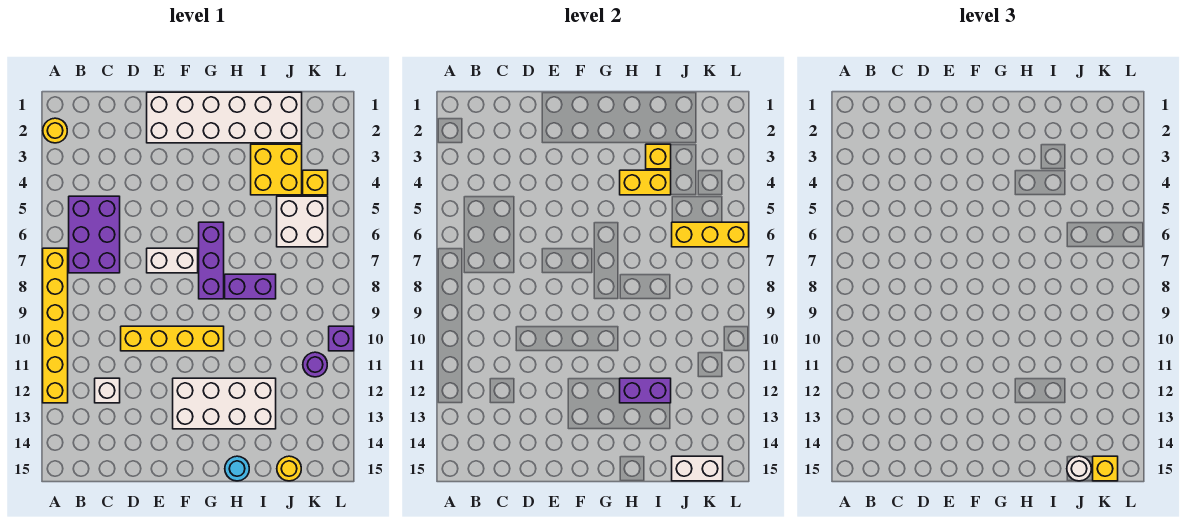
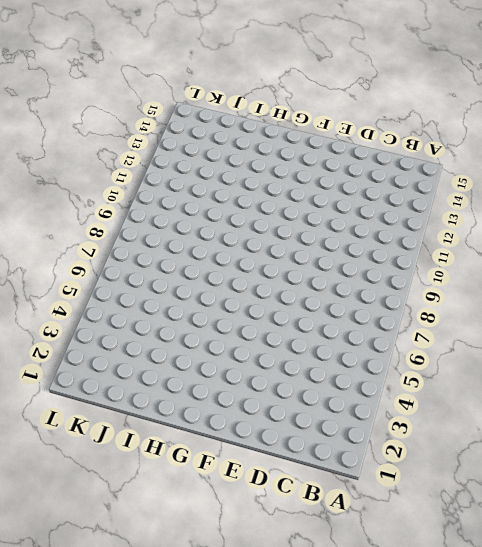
none -> yellow 1x1 round brick [43,118,67,143]
none -> yellow 1x6 brick [43,248,68,403]
none -> purple 2x3 brick [69,196,120,273]

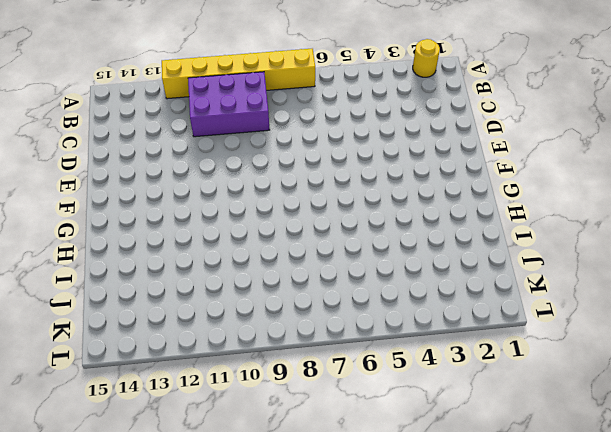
purple 2x3 brick [188,72,270,137] -> purple 2x3 brick moved to [69,196,120,273]
none -> white 1x1 brick [95,378,120,403]
none -> yellow 1x4 brick [121,326,224,351]
none -> white 2x6 brick [147,92,302,143]

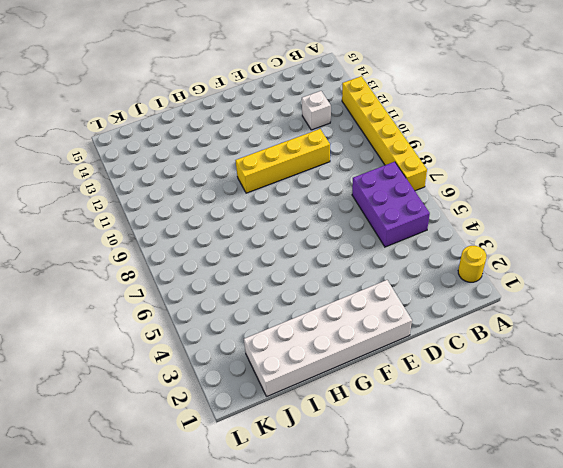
none -> white 1x2 brick [147,248,198,273]
none -> white 2x4 brick [173,378,276,429]
none -> purple 1x3 brick [199,222,224,299]

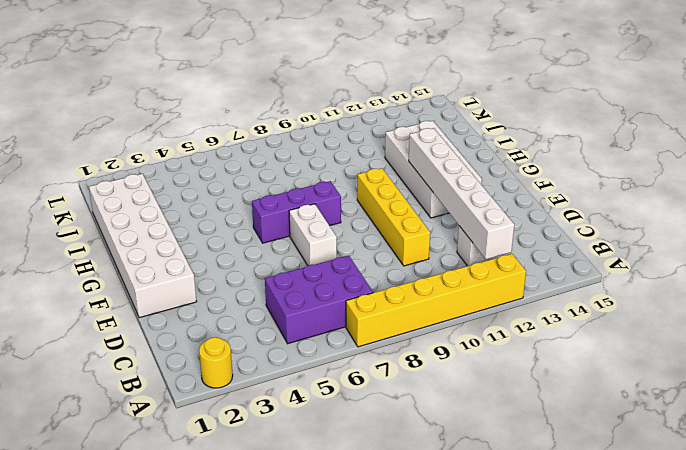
white 1x6 brick [409,128,514,259] -> none
none -> purple 1x2 brick [225,274,276,299]
none -> cyan 1x1 round brick [225,456,249,481]
none -> yellow 2x2 brick [251,144,302,195]

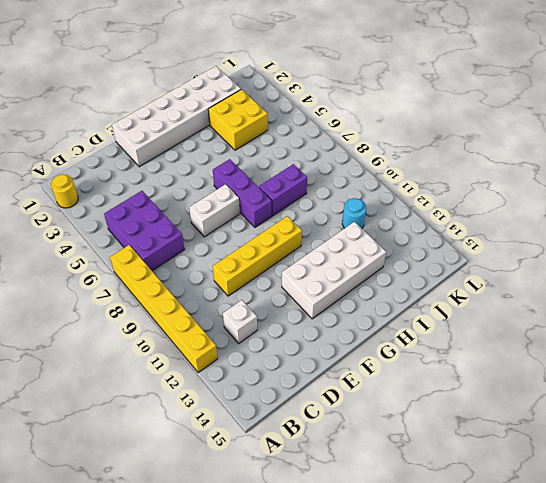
cyan 1x1 round brick [342,198,366,228] -> cyan 1x1 round brick moved to [225,456,249,481]
none -> white 2x2 brick [277,196,328,247]
none -> yellow 1x1 round brick [277,456,301,481]
none -> yellow 1x1 brick [303,170,328,195]

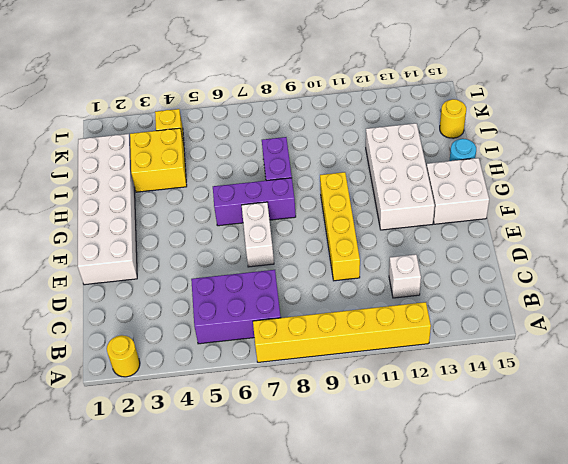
white 2x2 brick [427,158,489,224] -> white 2x2 brick moved to [277,196,328,247]
none -> purple 1x1 round brick [303,352,327,377]
none -> purple 1x1 brick [329,326,354,351]
none -> yellow 1x2 brick [620,170,671,195]

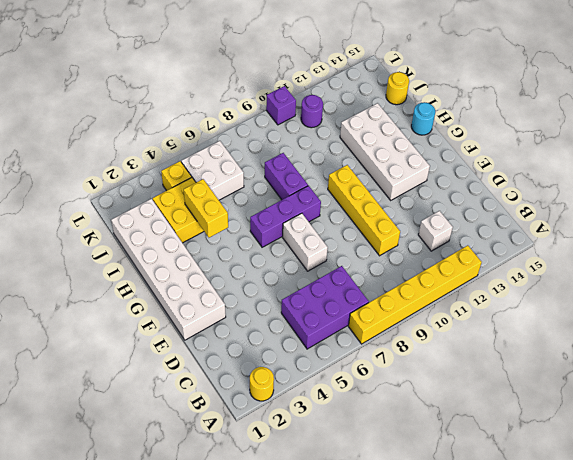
none -> purple 1x2 brick [620,378,671,403]
none -> yellow 1x1 brick [646,144,671,169]
none -> yellow 1x3 brick [672,222,749,247]

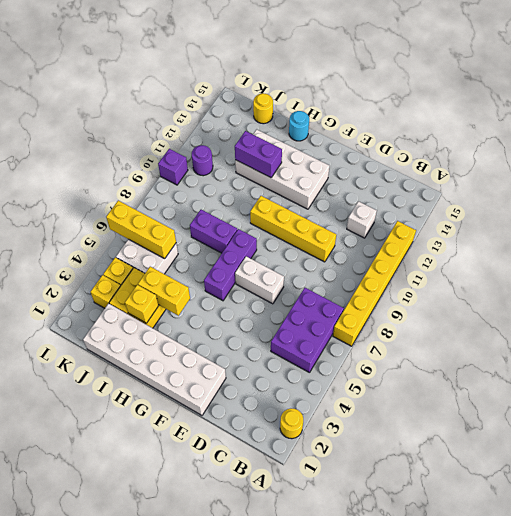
yellow 1x1 brick [90,275,121,308] -> yellow 1x1 brick moved to [1093,456,1118,481]
none -> white 1x2 brick [672,456,723,481]
none -> white 1x1 round brick [1067,456,1091,481]

